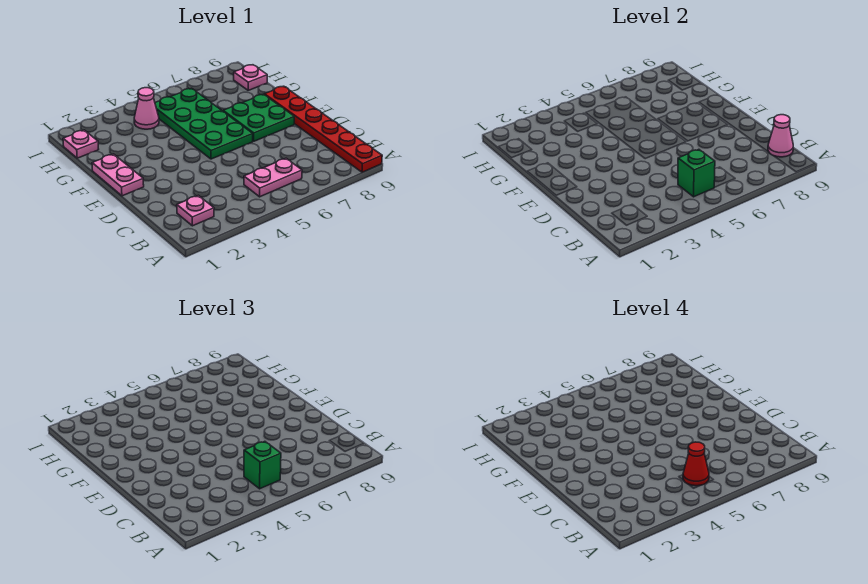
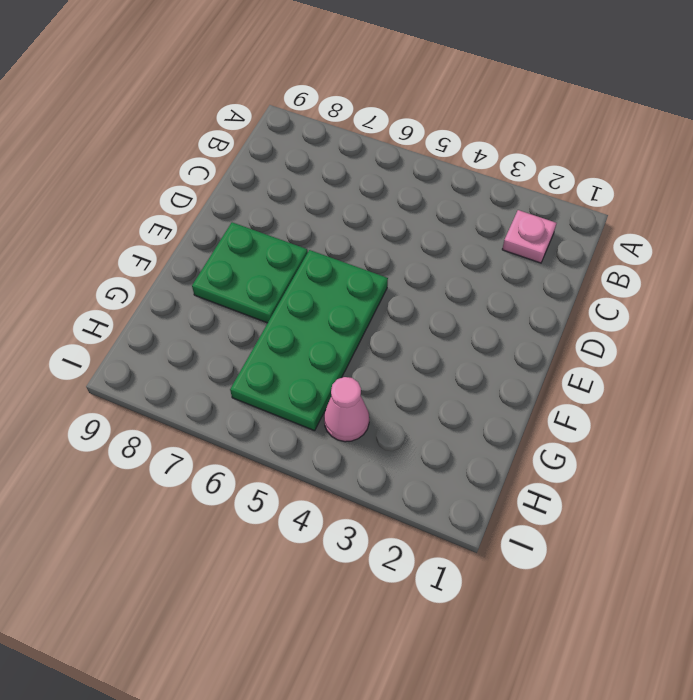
none -> red 1x6 plate [264,86,382,172]
none -> pink 1x2 plate [244,158,302,197]
none -> pink 1x2 plate [92,154,144,196]

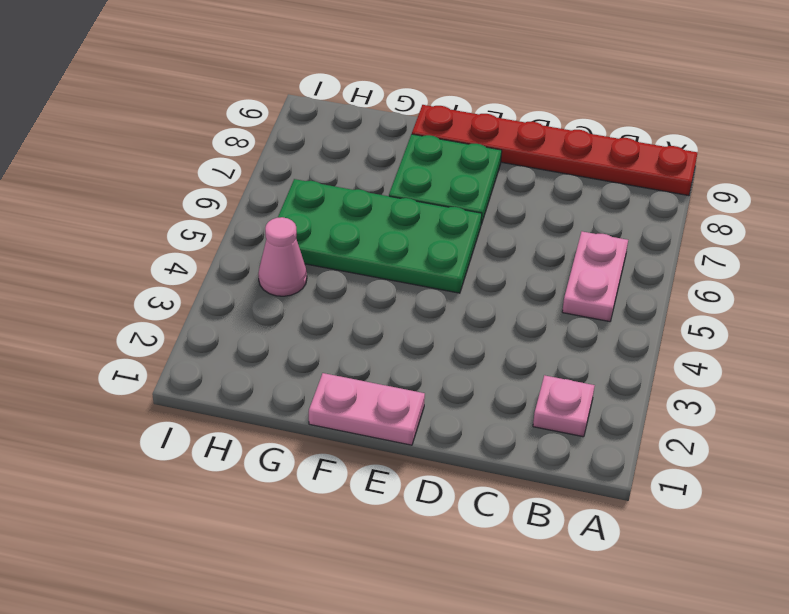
none -> pink 1x1 plate [63,130,99,158]
none -> pink 1x1 plate [234,65,267,90]
none -> green 1x1 brick [678,149,715,197]

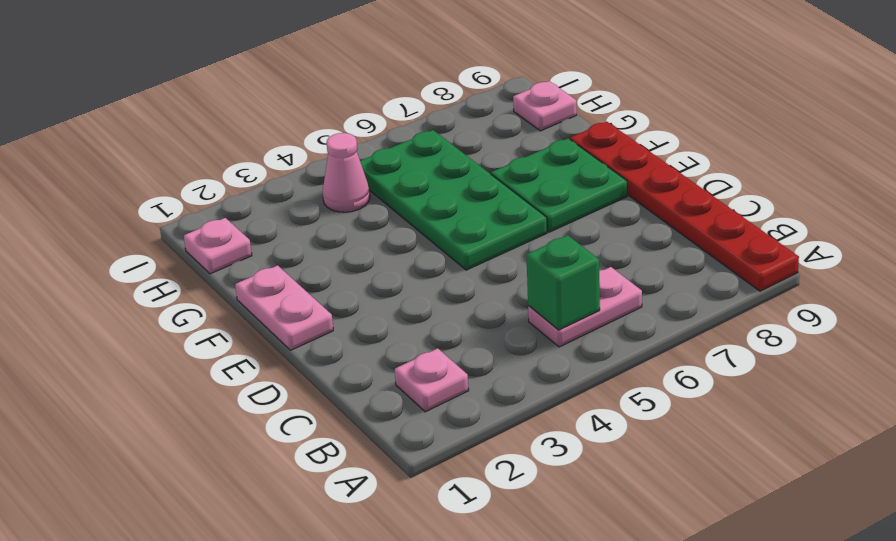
none -> pink 1x1 cone [768,115,793,157]
none -> green 1x1 brick [244,441,281,489]
none -> red 1x1 cone [683,442,709,486]

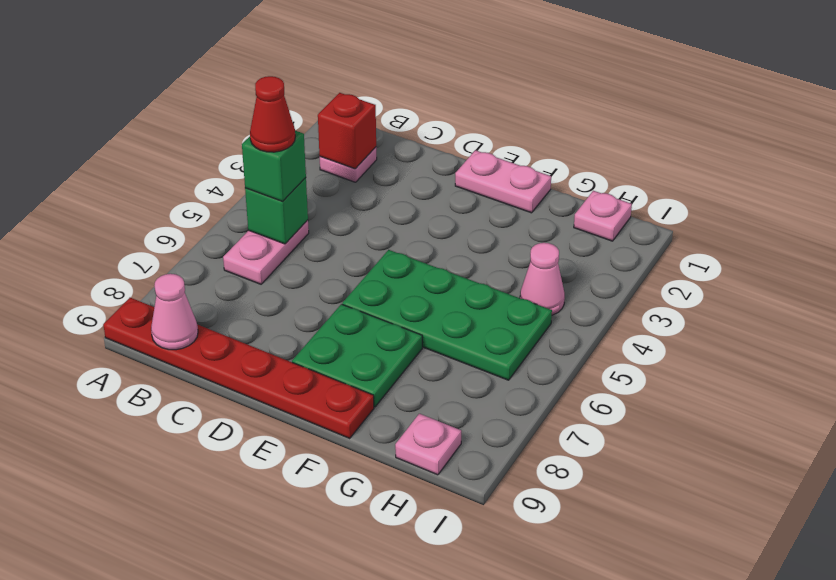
red 1x1 brick [318,93,376,169] -> none

